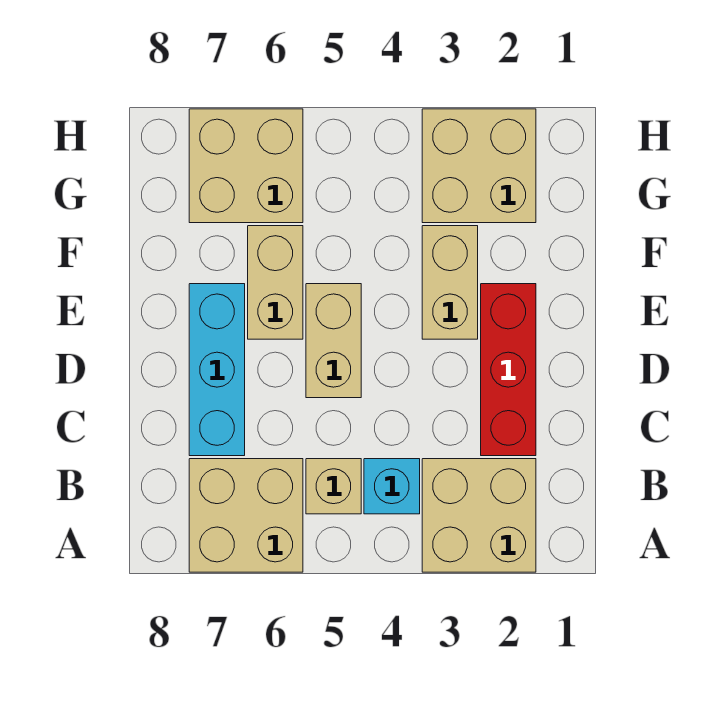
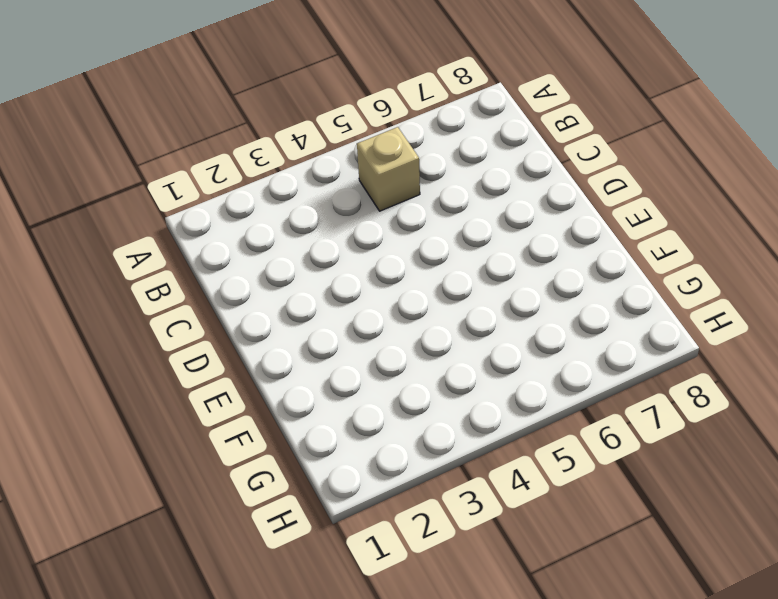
none -> tan 2x2 brick [422,459,536,572]
none -> tan 2x2 brick [189,459,303,572]

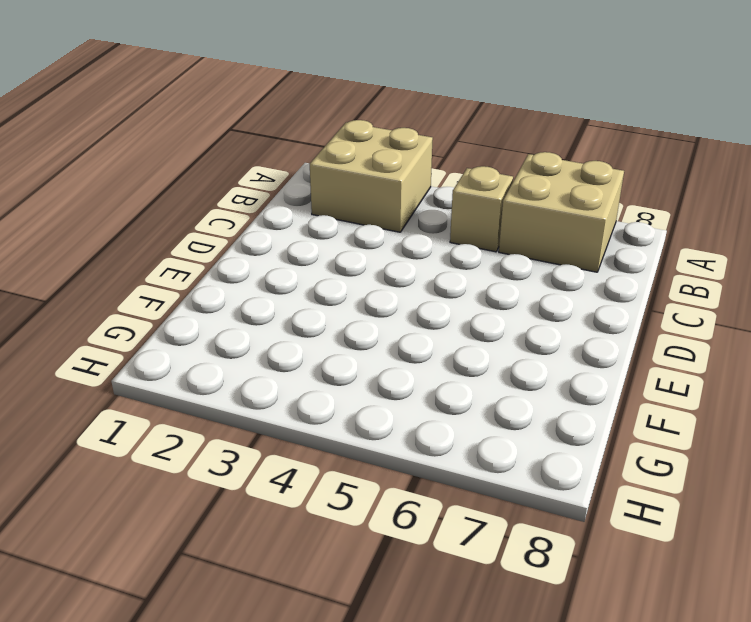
none -> cyan 1x1 brick [364,459,420,514]
none -> red 1x3 brick [481,284,536,456]

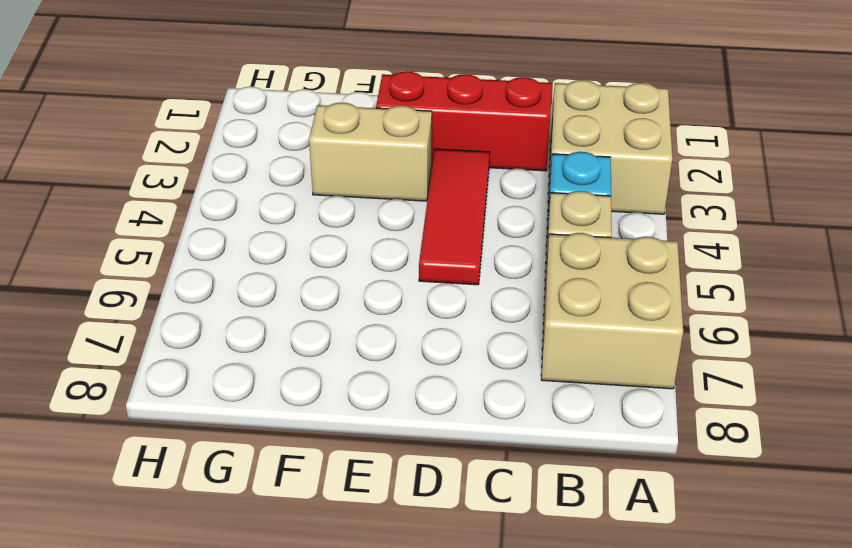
red 1x3 tile [419,149,490,285] -> tan 1x2 brick [306,284,361,398]
none -> cyan 1x3 brick [189,284,245,456]
none -> tan 1x2 brick [248,226,303,339]

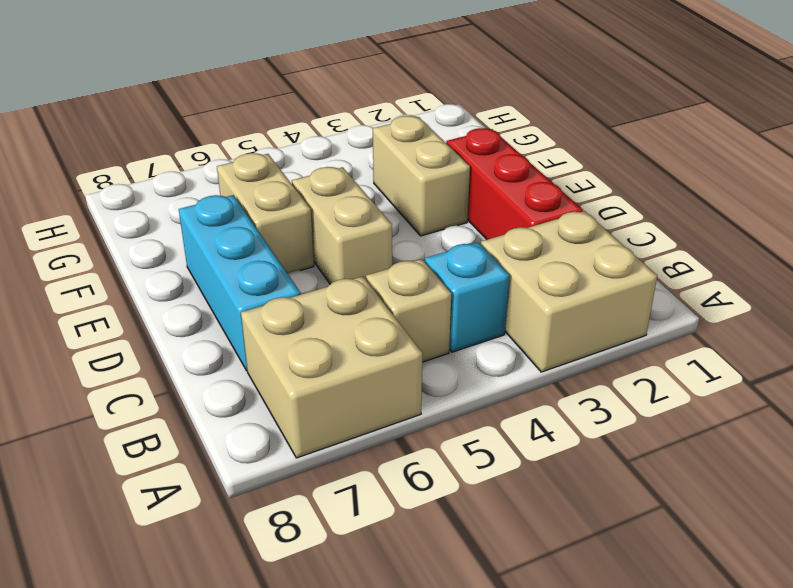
none -> tan 2x2 brick [422,109,536,223]
none -> tan 2x2 brick [189,109,303,223]

